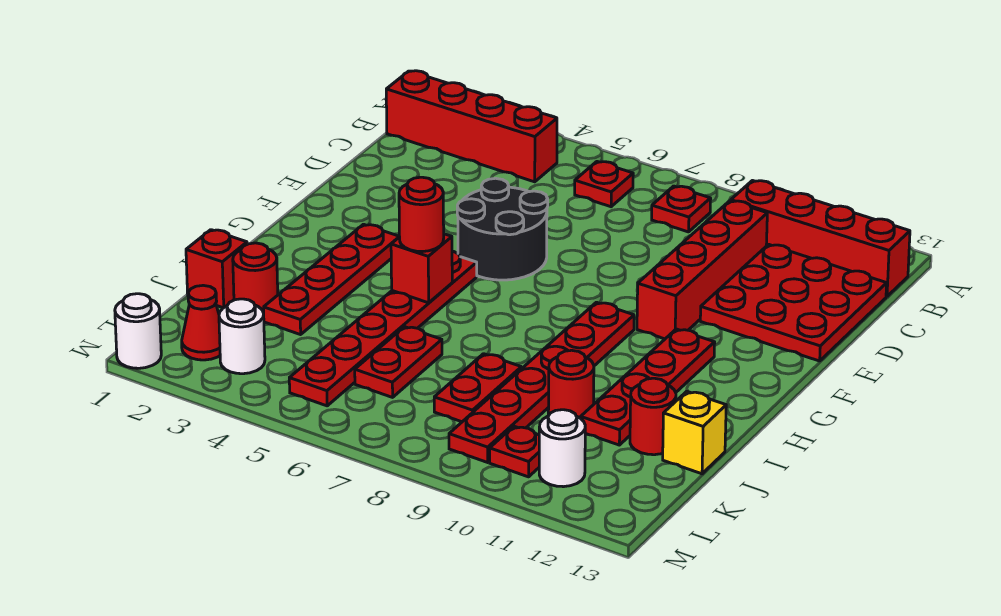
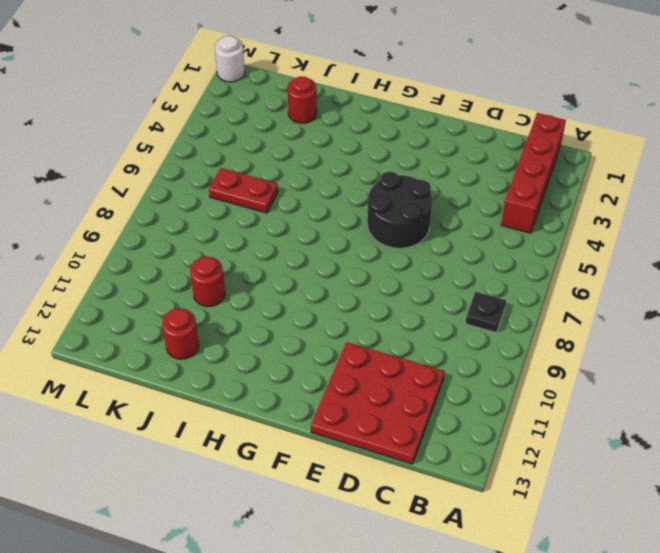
black 1x1 plate [465,292,506,333] -> red 1x1 plate [652,186,711,232]
none -> red 1x1 plate [575,162,633,207]
none -> red 1x4 brick [731,181,910,297]
none -> red 1x4 brick [637,201,767,339]

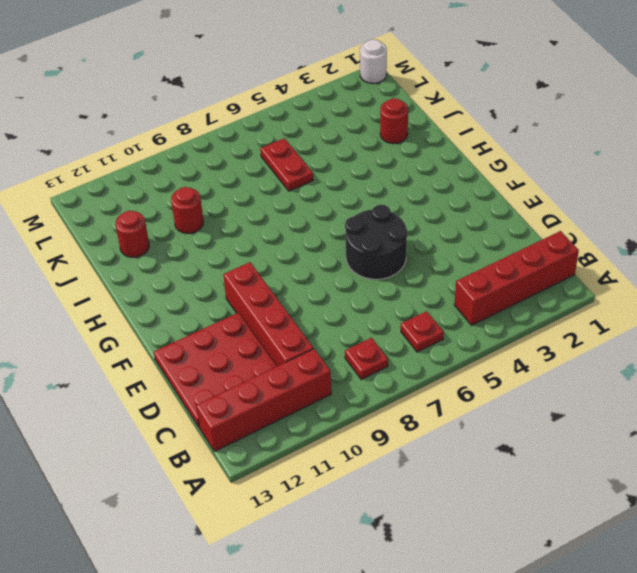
none -> red 1x4 plate [264,224,399,335]
none -> red 1x6 plate [289,251,477,406]
none -> red 1x6 plate [449,302,634,462]

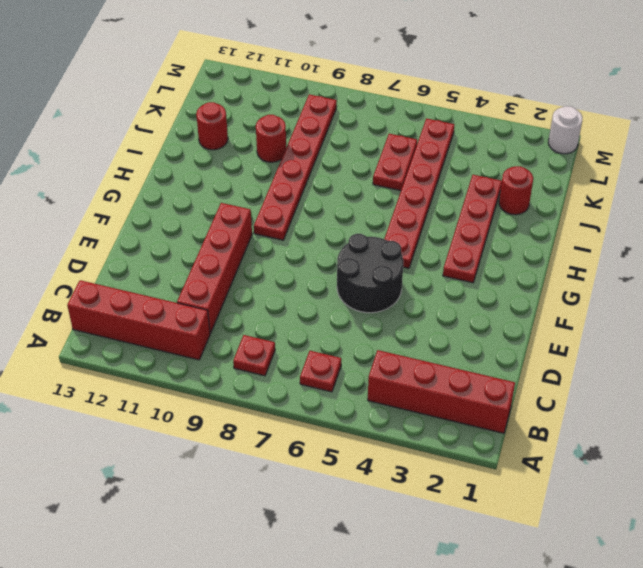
none -> red 3x3 plate [700,244,887,361]
none -> red 1x4 plate [581,329,715,445]
none -> red 1x1 brick [186,230,247,308]

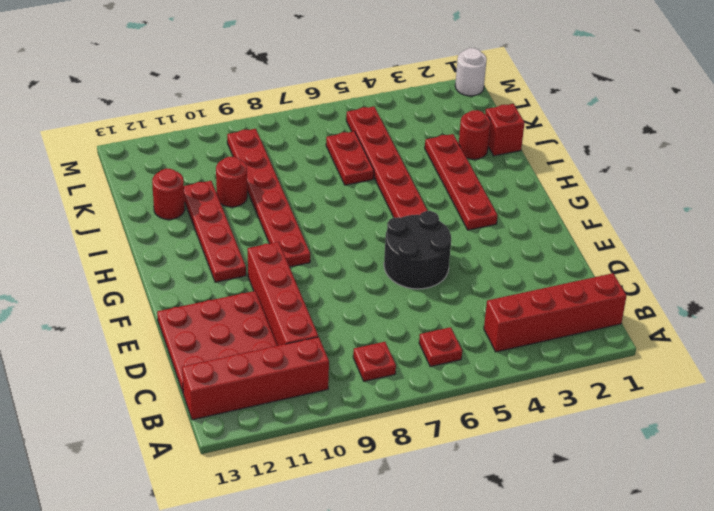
none -> red 1x2 plate [434,354,521,422]
none -> yellow 1x1 brick [663,391,726,474]
none -> red 1x1 cone [182,285,220,360]

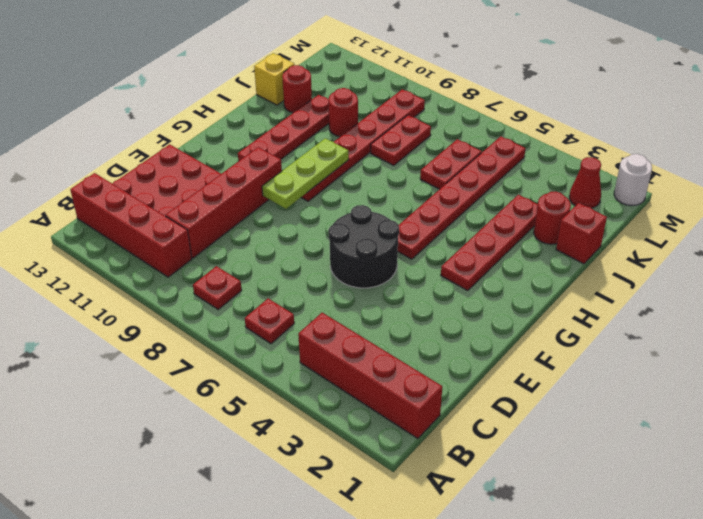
lime 1x3 plate [262,138,349,209] -> none
none -> white 1x1 round brick [219,299,265,374]
none -> red 1x1 plate [490,426,539,477]
none -> white 1x1 round brick [539,410,585,487]

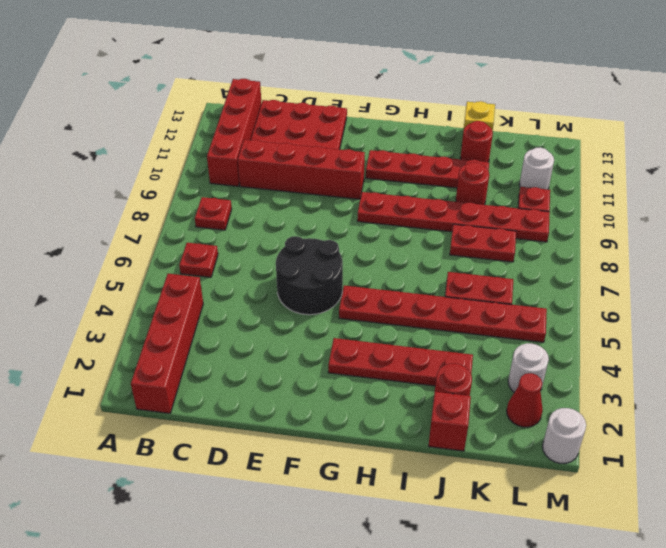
none -> red 1x1 brick [391,234,452,303]
none -> red 1x1 round brick [399,177,444,252]

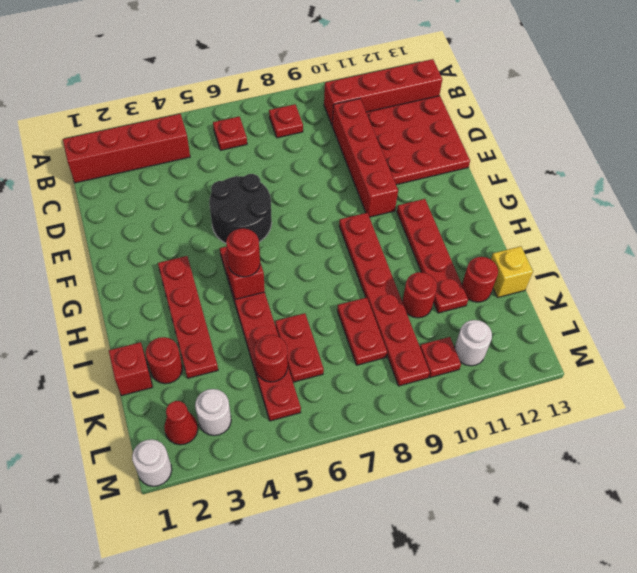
red 1x1 round brick [254,335,288,382] -> none

